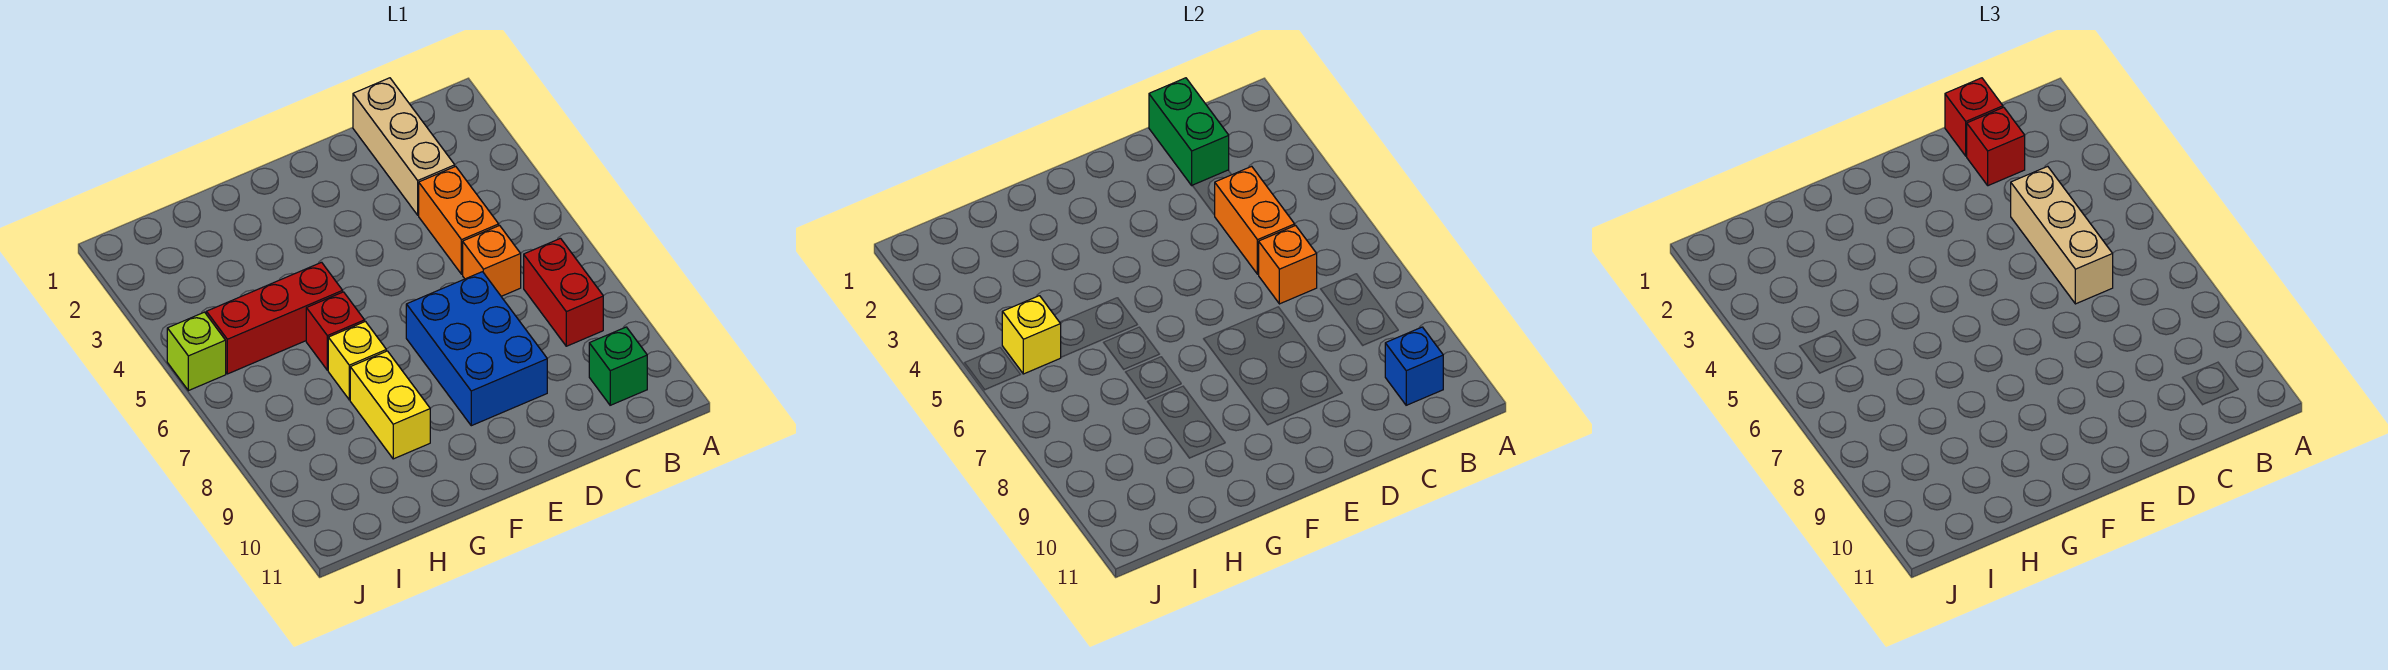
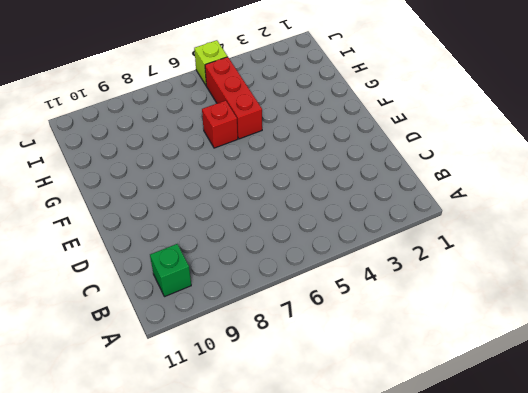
none -> red 1x2 brick [524,238,603,346]
none -> tan 1x3 brick [353,78,455,215]
none -> orange 1x2 brick [419,166,499,274]

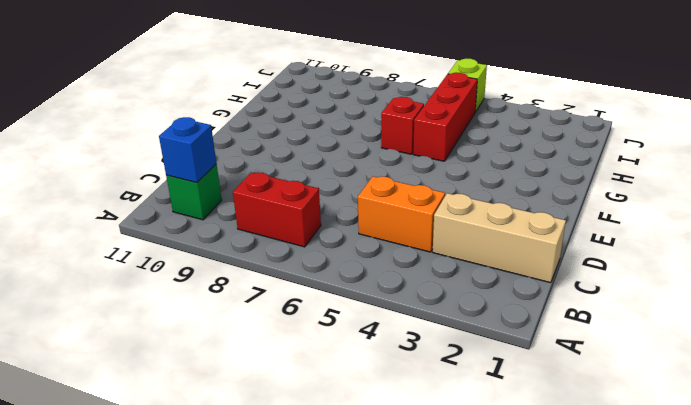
none -> orange 1x1 brick [463,226,521,296]
none -> blue 2x3 brick [406,272,547,426]
none -> yellow 1x1 brick [328,322,386,400]

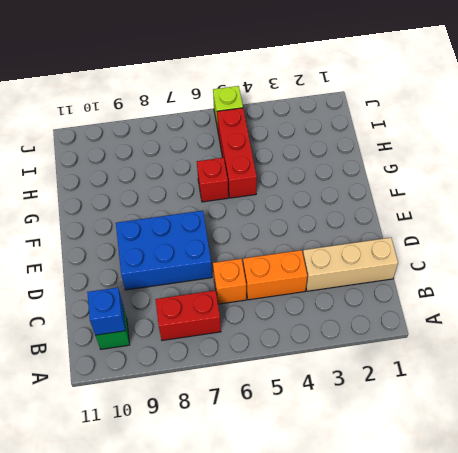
none -> yellow 1x1 brick [328,322,386,400]
none -> yellow 1x2 brick [350,351,430,459]
none -> green 1x2 brick [1149,78,1229,185]

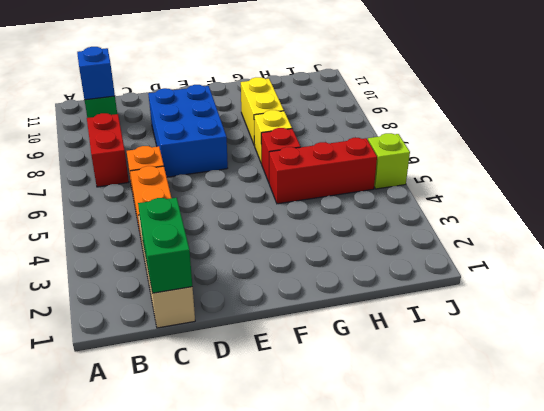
none -> orange 1x2 brick [1215,166,1295,274]
none -> orange 1x1 brick [1259,226,1317,304]
none -> yellow 1x1 brick [1002,296,1061,374]

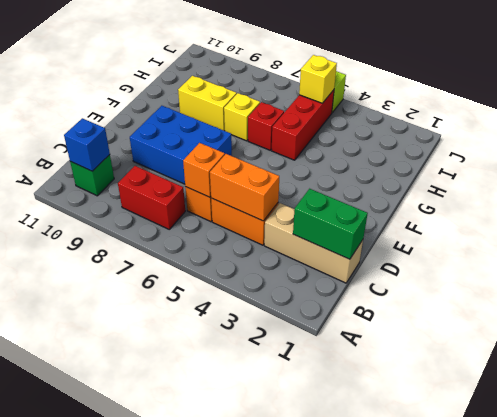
none -> red 1x1 brick [1945,78,2003,156]
none -> red 1x1 brick [1967,107,2025,186]
none -> tan 1x3 brick [2011,166,2113,304]

